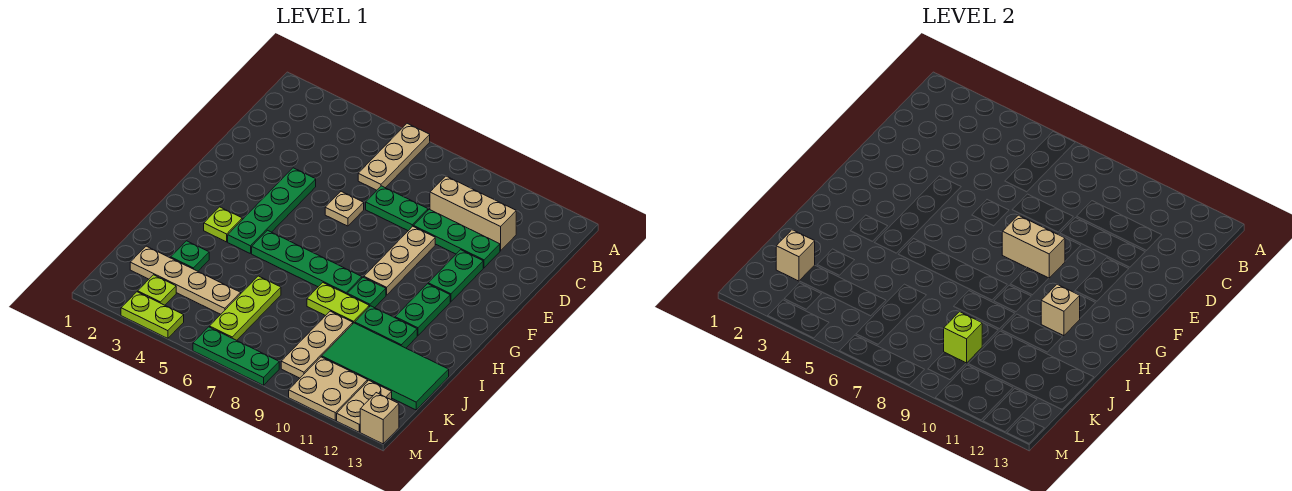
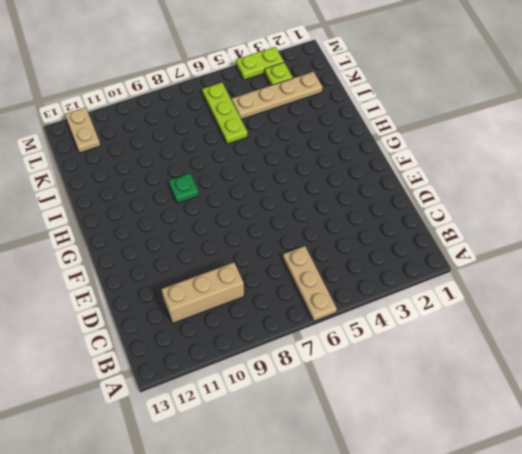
none -> green 1x2 plate [366,186,428,231]
none -> green 1x3 plate [413,209,500,268]
none -> green 1x4 plate [228,168,316,254]

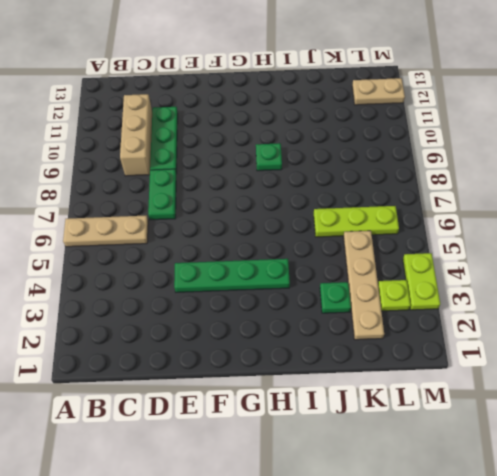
none -> tan 1x1 plate [325,191,364,226]
none -> tan 1x3 plate [364,226,435,295]
none -> green 1x2 plate [428,250,483,302]

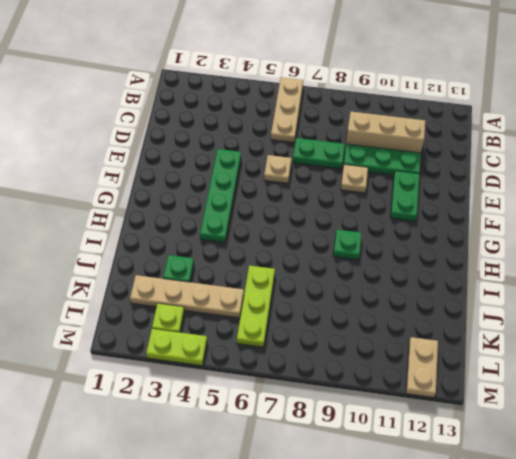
tan 1x1 plate [341,164,368,193] -> tan 1x3 plate [364,226,435,295]
none -> green 1x2 plate [395,284,450,336]
none -> lime 1x1 plate [204,207,242,242]
none -> green 1x4 plate [252,230,362,294]

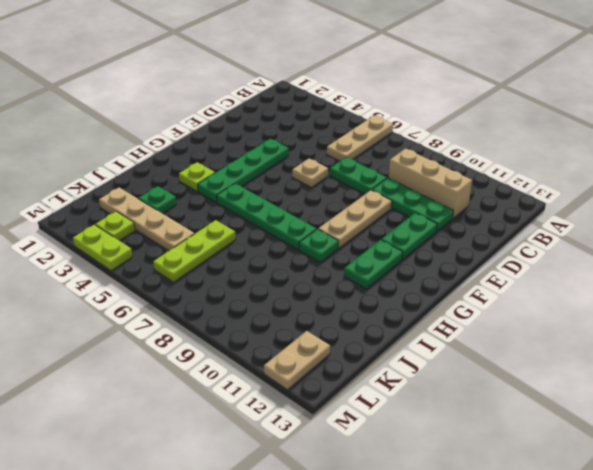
none -> lime 1x2 plate [307,283,369,323]
none -> green 1x2 plate [355,306,417,348]
none -> tan 1x3 plate [281,311,353,378]

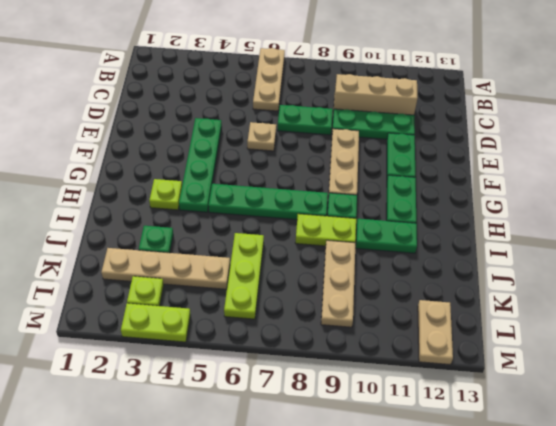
none -> green 2x4 tile [322,323,449,410]
none -> tan 2x2 plate [289,357,368,420]
none -> green 1x3 plate [193,327,279,385]

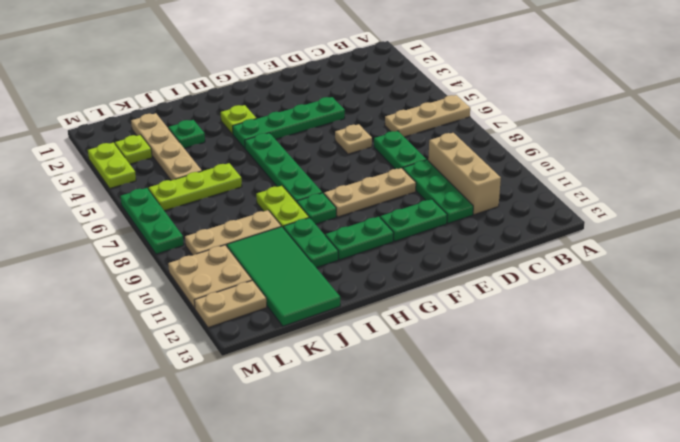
none -> tan 1x1 brick [360,393,399,444]
none -> tan 1x2 brick [1002,215,1065,278]
none -> tan 1x1 brick [1041,284,1080,336]

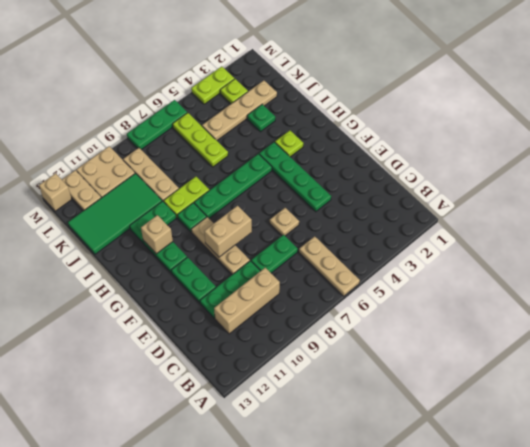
none -> tan 1x1 brick [776,230,815,281]
none -> lime 1x1 brick [944,312,982,363]

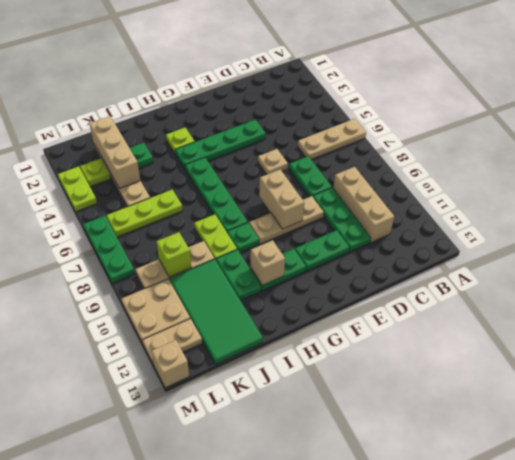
tan 1x3 brick [89,116,140,189] -> tan 1x1 brick [776,230,815,281]

